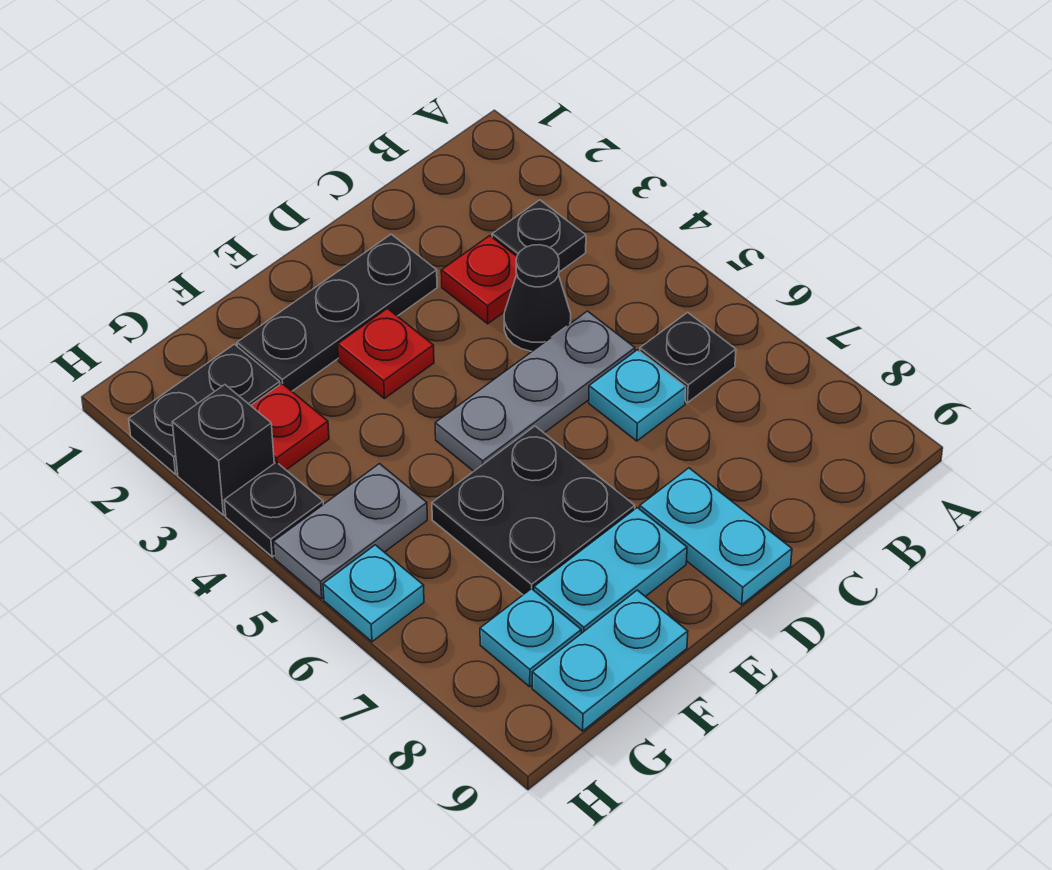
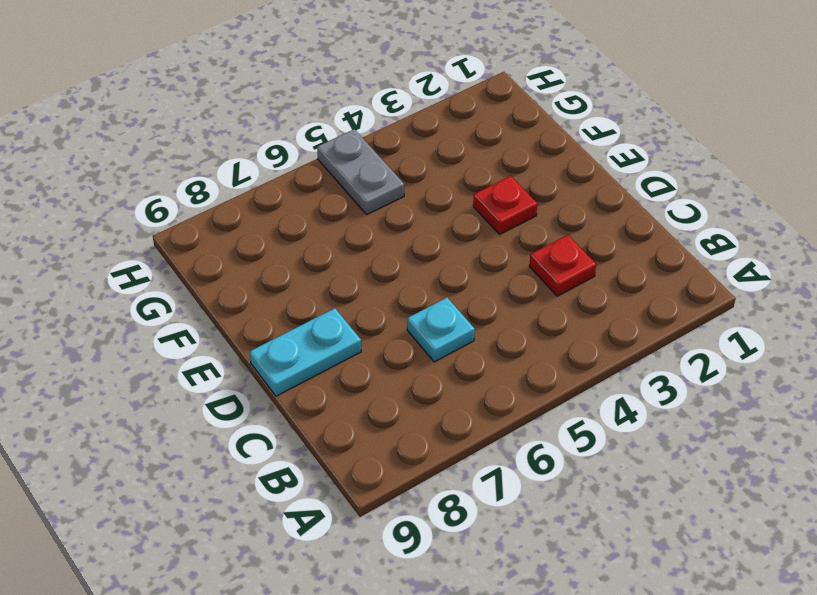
none -> black 1x1 plate [492,200,586,272]
none -> black 1x1 plate [640,312,736,403]
none -> black 1x1 cone [504,245,571,351]

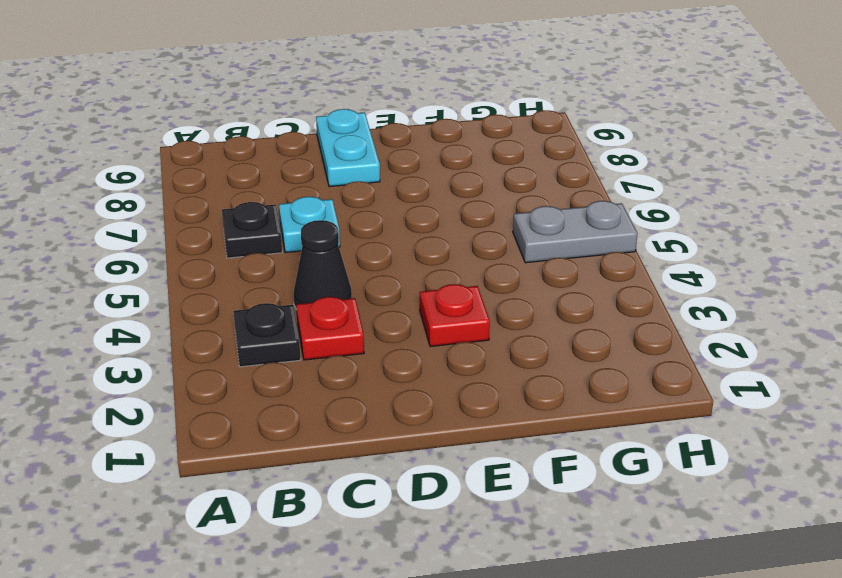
none -> grey 1x3 plate [435,311,635,471]
none -> black 1x3 plate [237,234,437,391]
none -> black 2x2 plate [432,426,635,595]

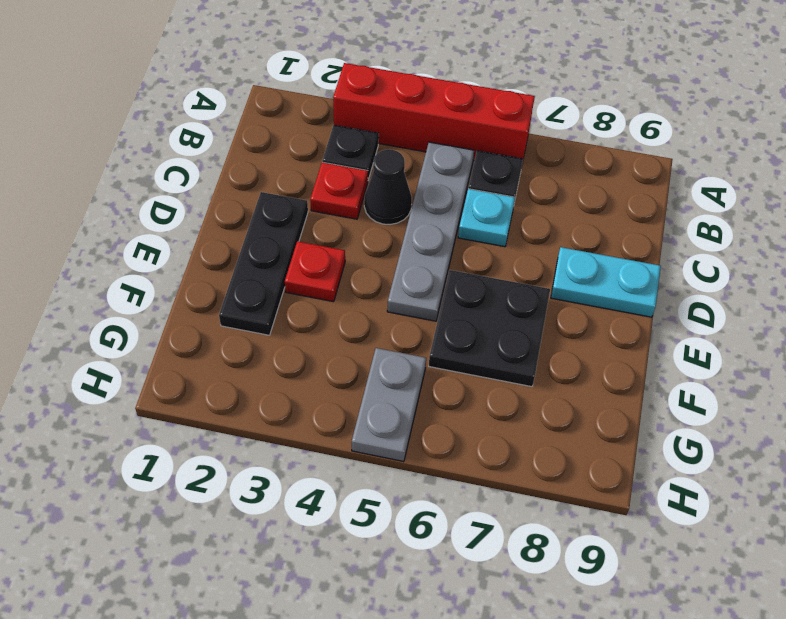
red 1x4 brick [333,63,535,161] -> none
grey 1x4 plate [387,142,474,321] -> grey 1x3 plate [435,311,635,471]
none -> cyan 1x2 plate [534,508,687,633]
none -> cyan 1x2 plate [532,590,688,731]
none -> black 1x2 plate [129,344,280,474]

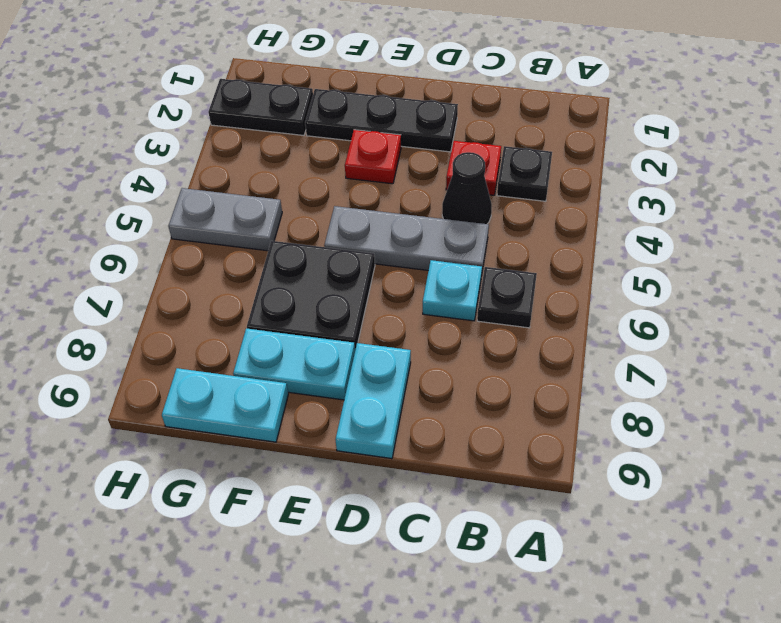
none -> red 1x1 plate [251,384,329,470]
none -> cyan 1x1 plate [480,589,581,687]
none -> black 1x1 brick [172,385,274,515]

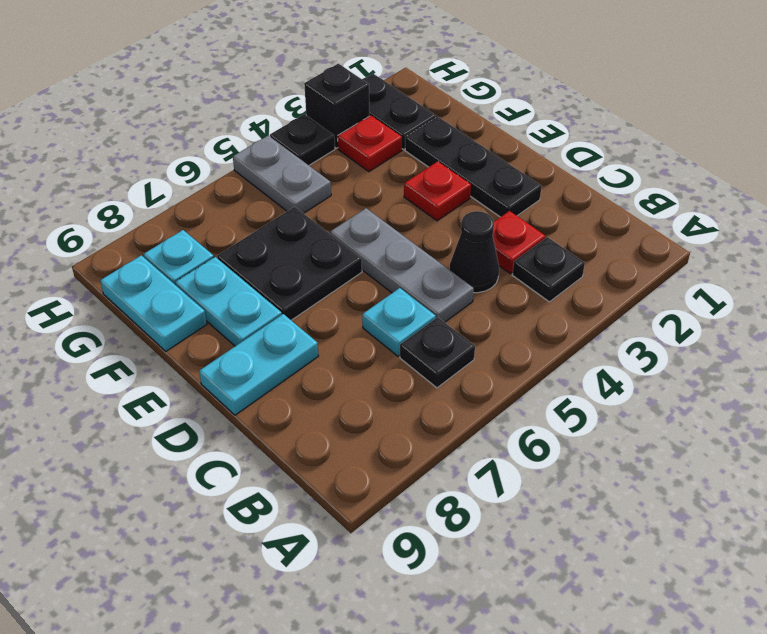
none -> cyan 1x1 plate [323,545,424,642]

